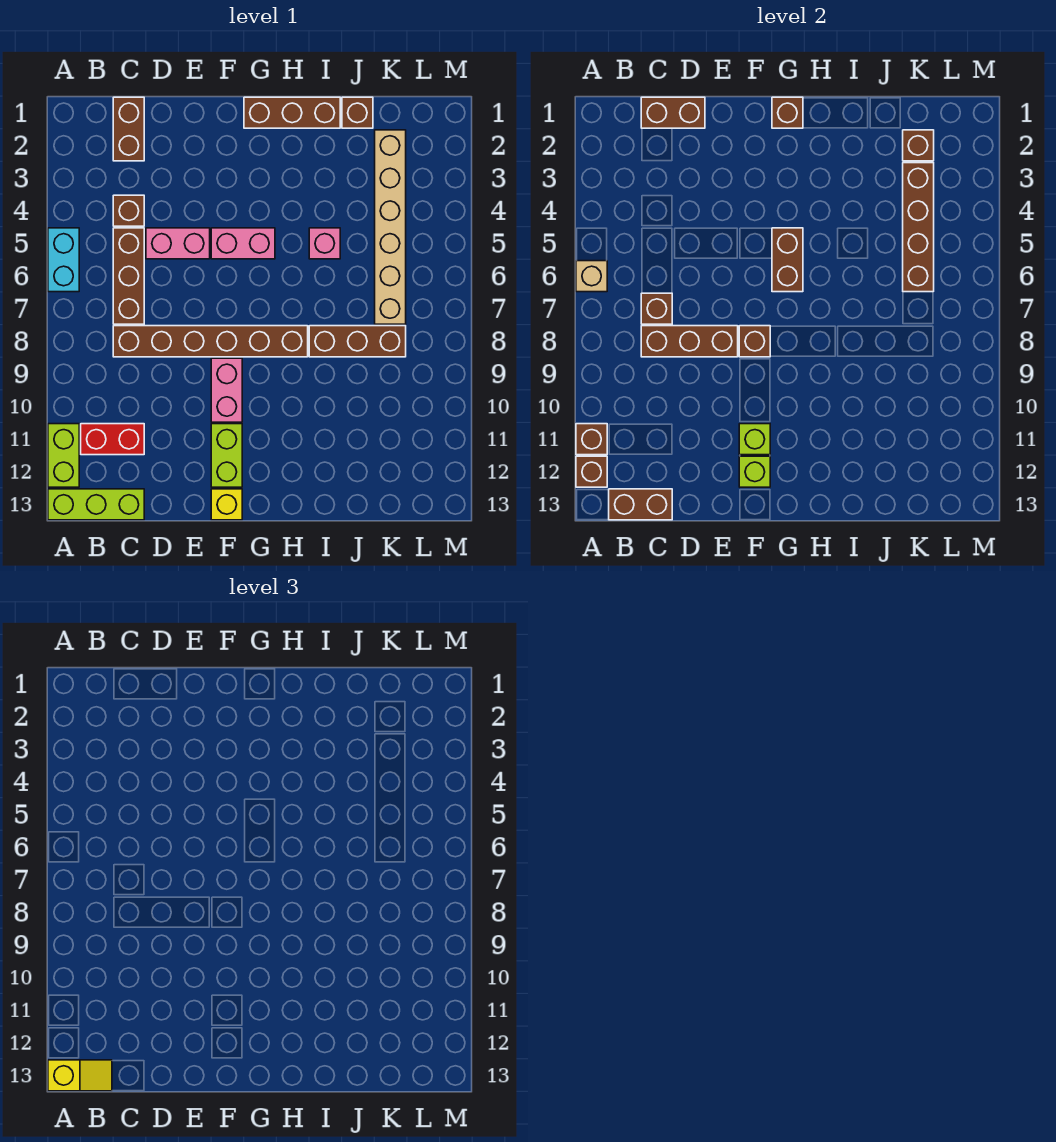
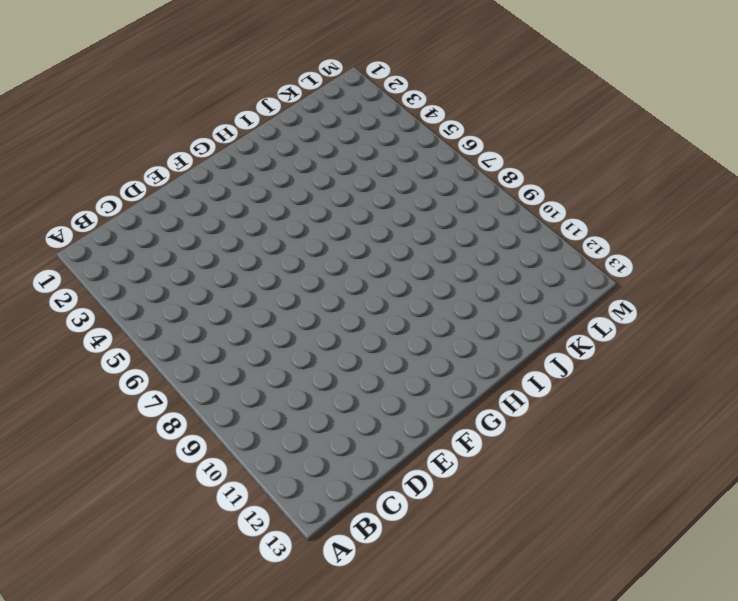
none -> cyan 1x2 brick [48,228,79,292]
none -> lime 1x2 brick [48,424,79,487]
none -> lime 1x3 brick [48,489,144,520]
none -> red 1x2 brick [81,424,144,455]

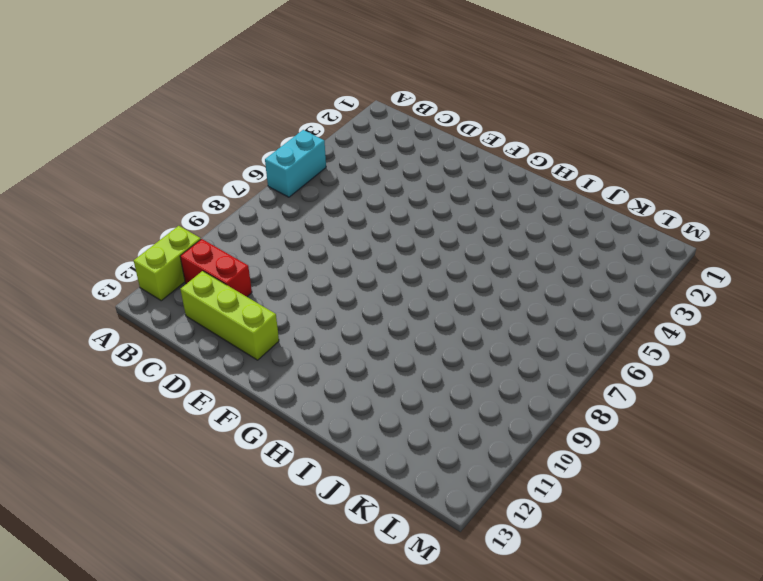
lime 1x3 brick [180,271,279,360] -> lime 1x3 brick moved to [48,489,144,520]
none -> brown 1x2 brick [113,97,144,161]
none -> brown 1x1 brick [113,195,144,226]
none -> brown 1x3 brick [113,228,144,324]
none -> brown 1x6 brick [113,326,308,357]

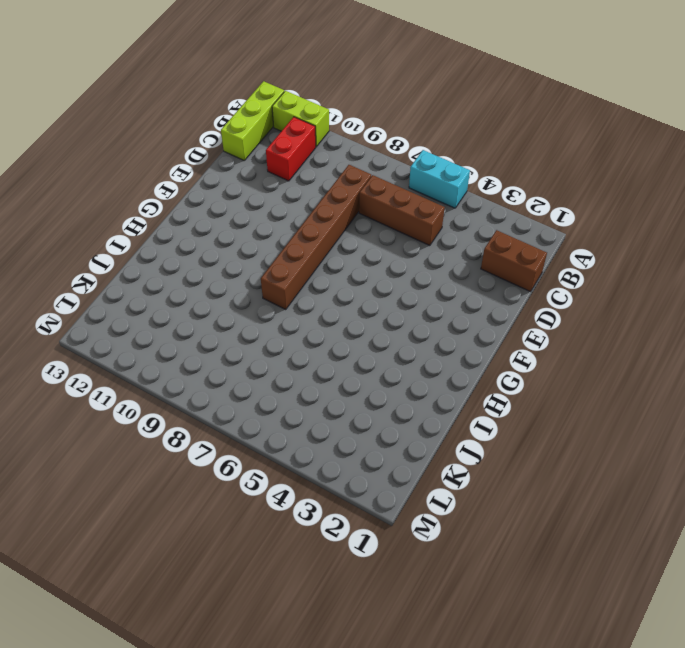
none -> brown 1x1 brick [113,195,144,226]
none -> pink 1x2 brick [146,228,210,259]
none -> pink 1x2 brick [211,228,275,259]
none -> pink 1x2 brick [211,358,242,422]

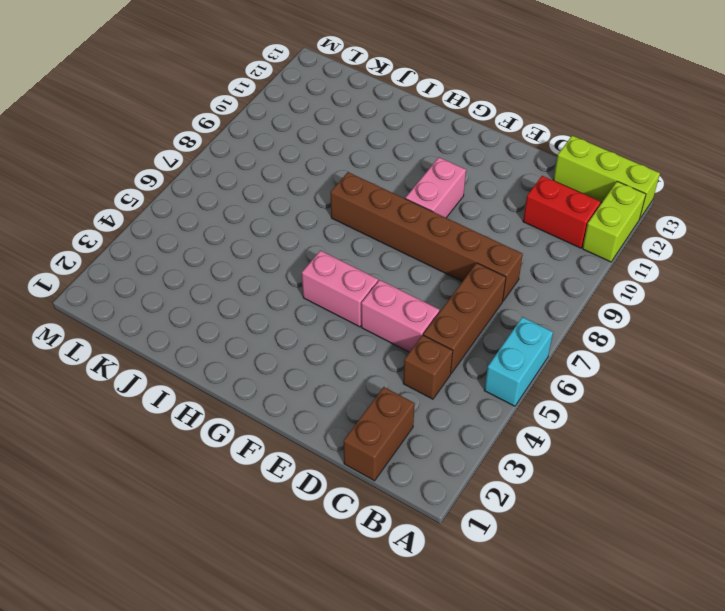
none -> lime 1x2 brick [211,424,242,487]
none -> yellow 1x1 brick [211,489,242,520]
none -> brown 1x3 brick [244,97,340,128]
none -> pink 1x1 brick [309,228,340,259]

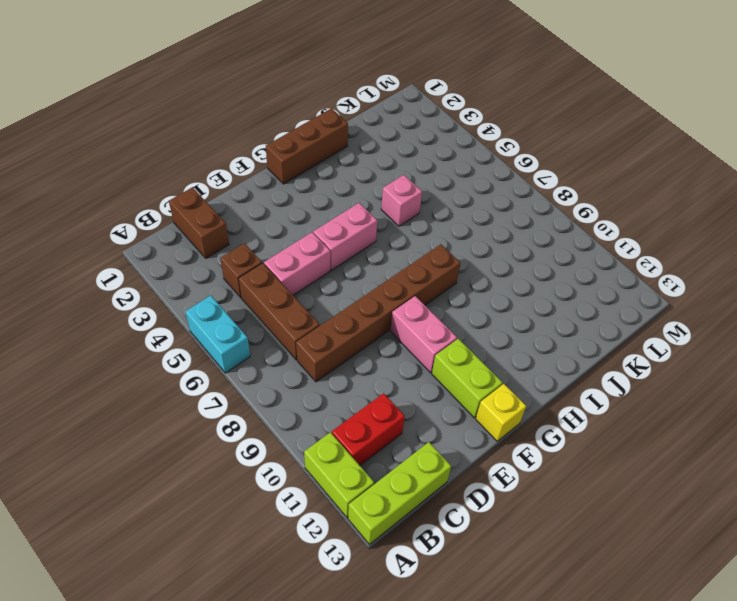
none -> brown 1x3 brick [309,326,406,357]
none -> brown 1x1 brick [342,97,373,128]
none -> tan 1x6 brick [375,130,406,324]
none -> tan 1x1 brick [576,261,607,292]

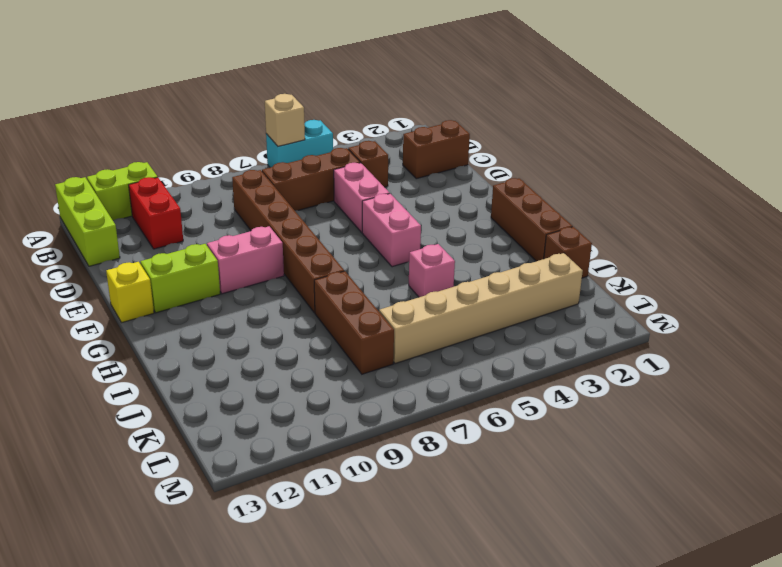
none -> brown 1x1 brick [576,424,607,455]
none -> brown 1x1 brick [576,456,607,487]
none -> brown 1x2 brick [609,489,672,520]
none -> brown 1x2 brick [641,97,705,128]

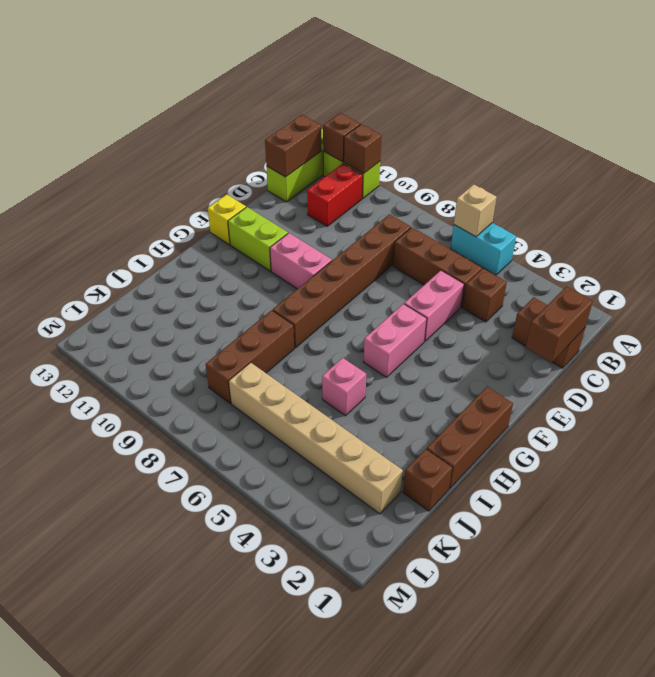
none -> brown 1x1 brick [641,293,672,324]
none -> brown 1x3 brick [641,326,738,357]
none -> brown 1x1 brick [739,326,770,357]
none -> lime 1x1 brick [739,424,770,455]

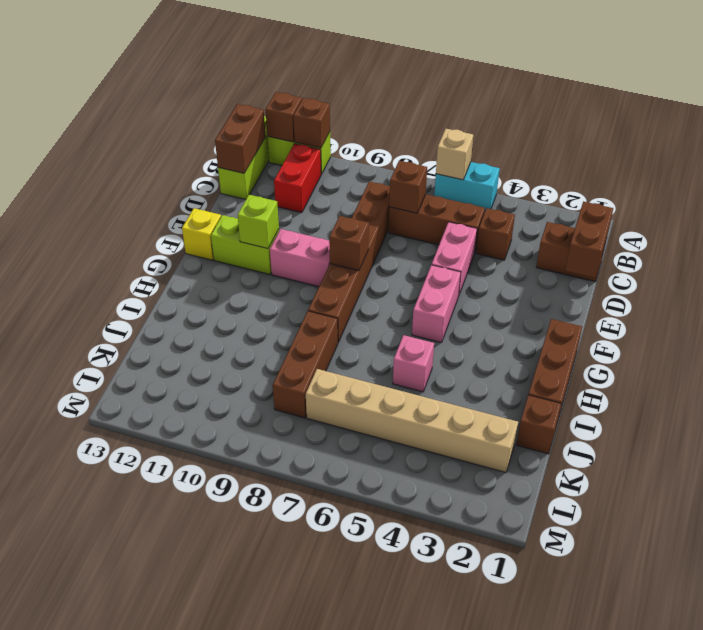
none -> brown 1x3 brick [641,326,738,357]
none -> lime 1x1 brick [739,456,770,487]
none -> brown 1x1 brick [772,97,803,128]
none -> brown 1x2 brick [772,228,803,292]

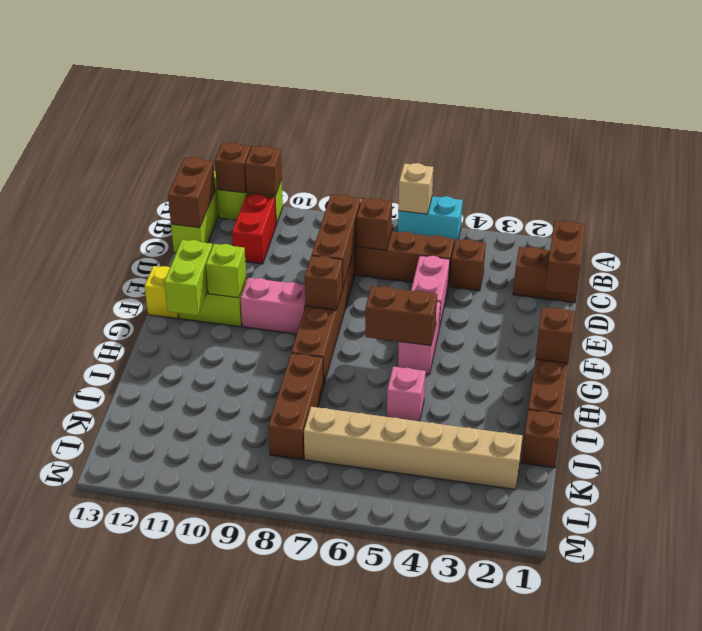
lime 1x2 brick [164,240,213,316] -> lime 1x1 brick [739,456,770,487]
none -> brown 1x1 brick [903,130,934,161]
none -> brown 1x4 brick [903,163,934,292]
none -> yellow 1x2 slope [48,1060,112,1091]

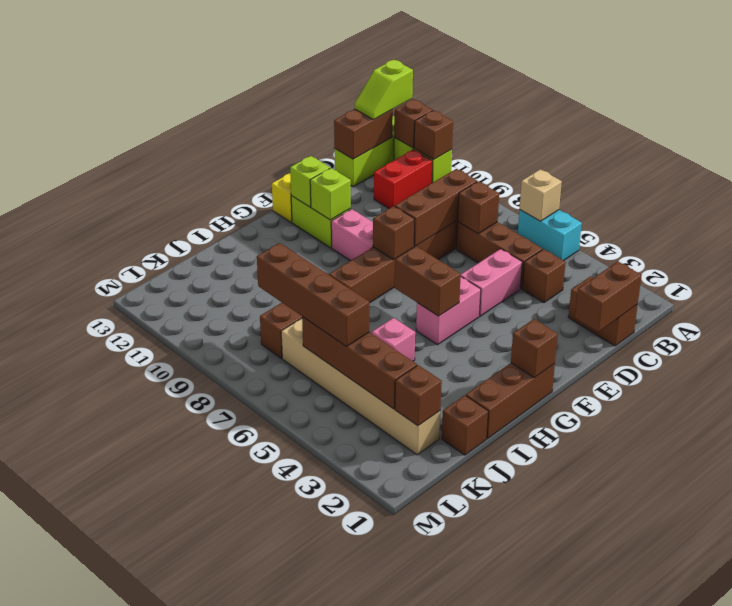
lime 1x2 slope [355,60,413,120] -> yellow 1x2 slope [48,1060,112,1091]
brown 1x4 brick [257,243,369,347] -> none

